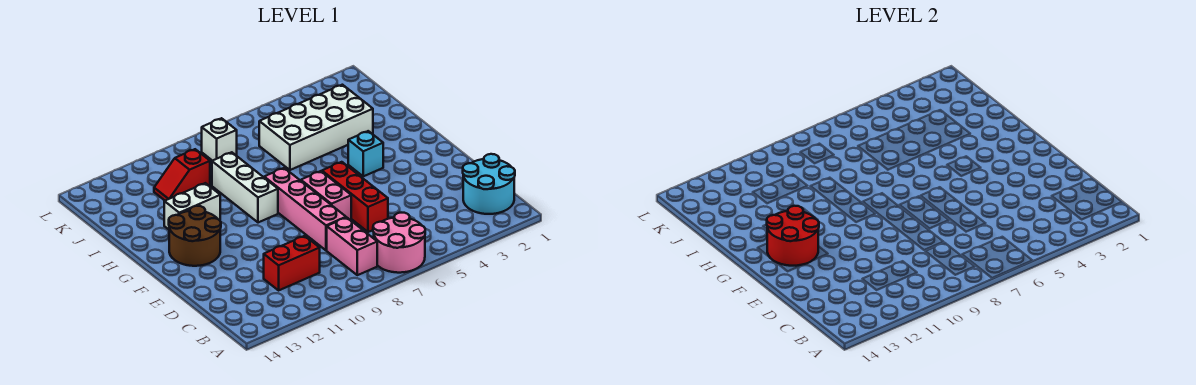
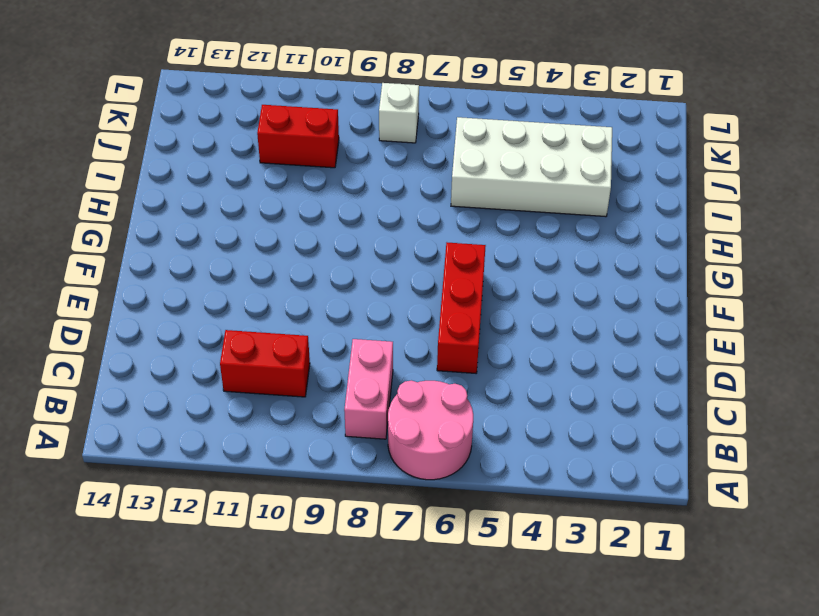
red 1x2 brick [257,105,339,168] -> red 1x2 slope [154,149,210,201]
none -> cyan 2x2 round brick [463,154,515,214]
none -> pink 1x4 brick [264,168,346,250]
none -> pink 1x2 brick [301,171,351,220]

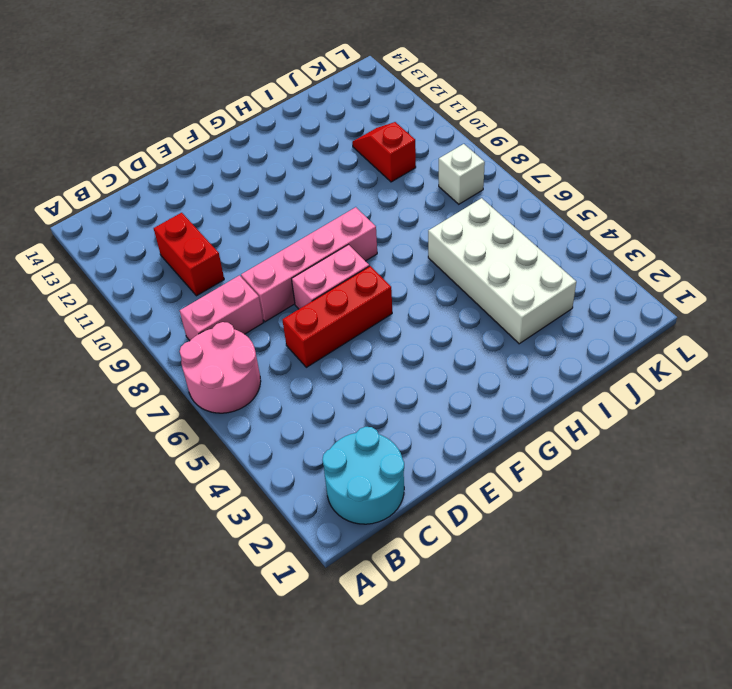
none -> brown 2x2 round brick [169,206,221,266]
none -> cyan 1x1 brick [348,131,383,176]
none -> white 1x3 brick [212,152,278,223]

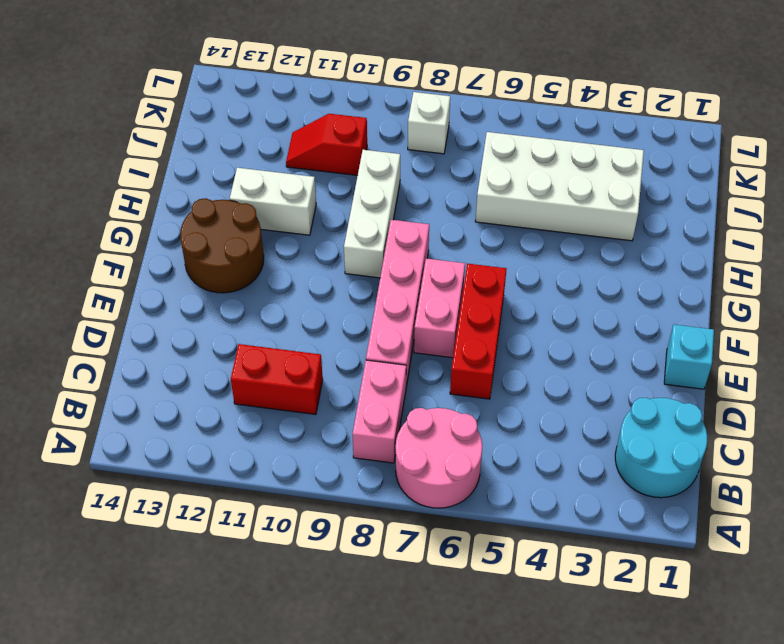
cyan 1x1 brick [664,325,714,389] -> cyan 1x1 brick moved to [348,131,383,176]
none -> red 2x2 round brick [767,206,819,266]

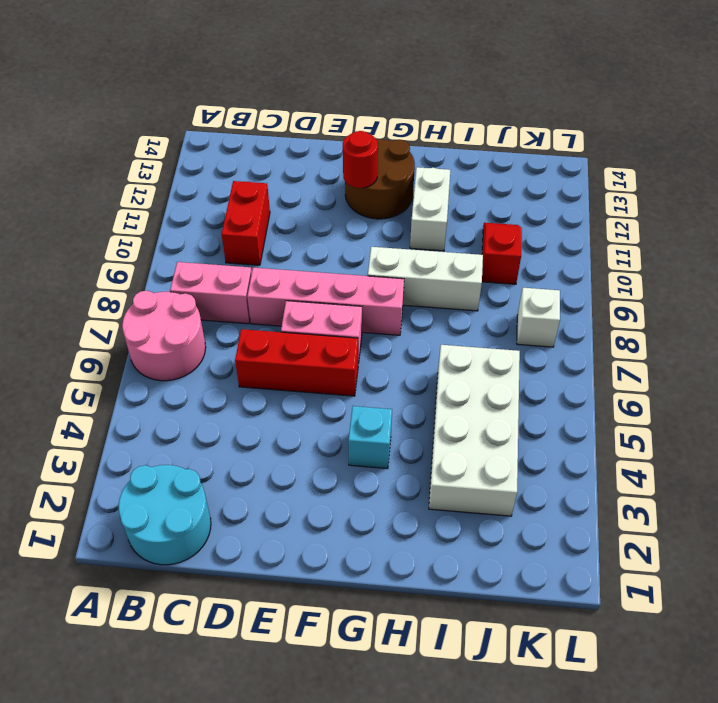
red 1x1 round brick [343,131,378,188] -> red 2x2 round brick [767,206,819,266]

